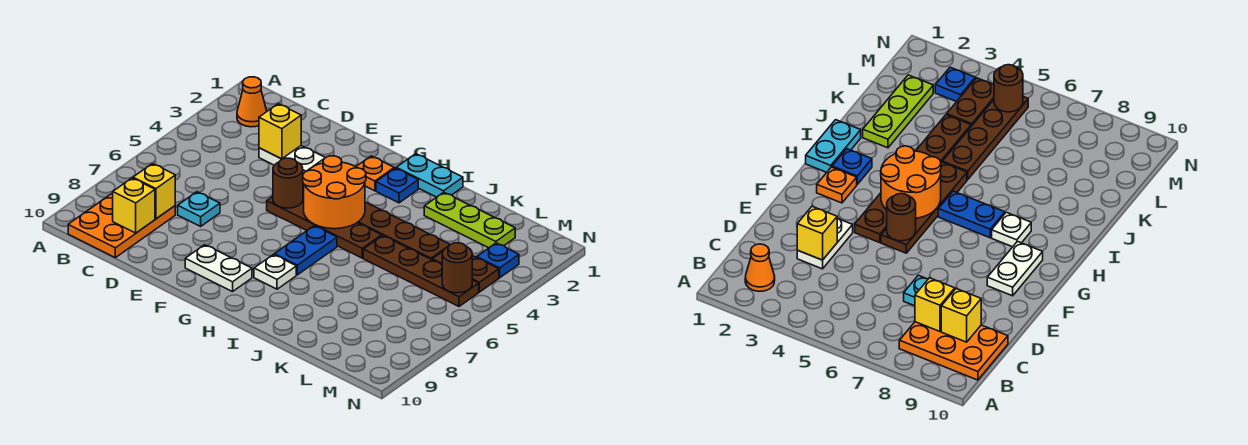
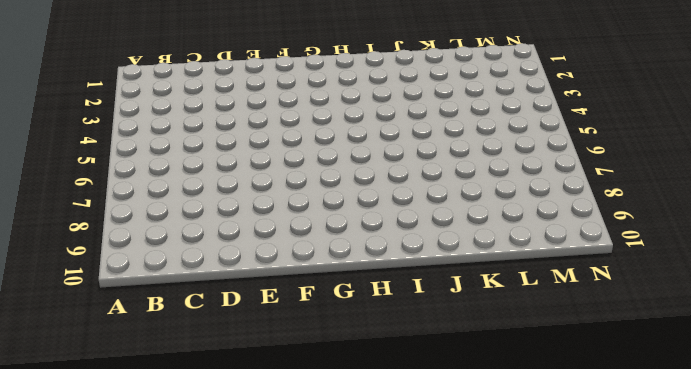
none -> orange 1x1 cone [237,77,267,127]
none -> orange 2x3 plate [68,193,175,258]
none -> white 1x2 plate [259,146,325,174]

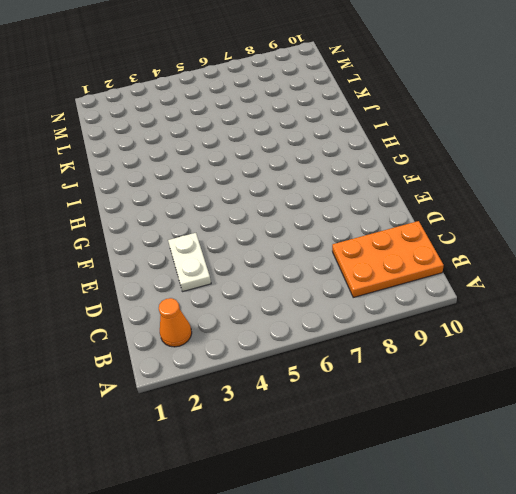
none -> cyan 1x1 plate [178,192,220,226]
none -> brown 1x6 plate [303,184,450,260]
none -> brown 1x4 plate [267,196,382,258]

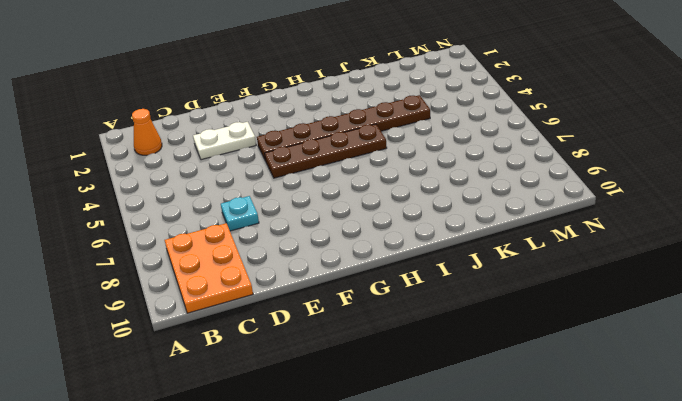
none -> white 1x2 plate [185,245,252,292]
none -> orange 1x1 plate [356,156,394,191]
none -> cyan 1x2 plate [396,154,463,197]

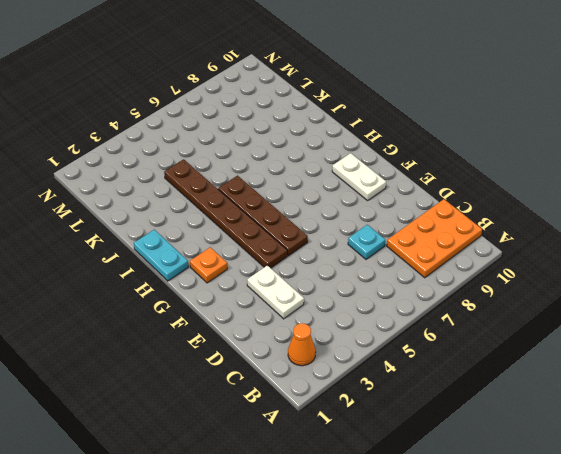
none -> blue 1x1 plate [376,168,418,203]
none -> blue 1x2 plate [274,226,337,275]
none -> white 1x1 plate [254,255,296,289]

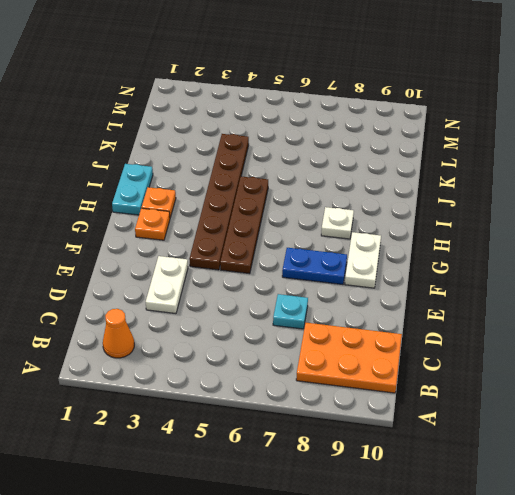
blue 1x2 plate [282,248,347,284] -> blue 1x2 plate moved to [274,226,337,275]
orange 1x1 plate [142,187,176,217] -> blue 1x1 plate [376,168,418,203]
none -> lime 1x3 plate [424,192,515,248]
none -> brown 1x4 plate [363,236,479,306]
none -> brown 1x2 plate [432,252,499,292]

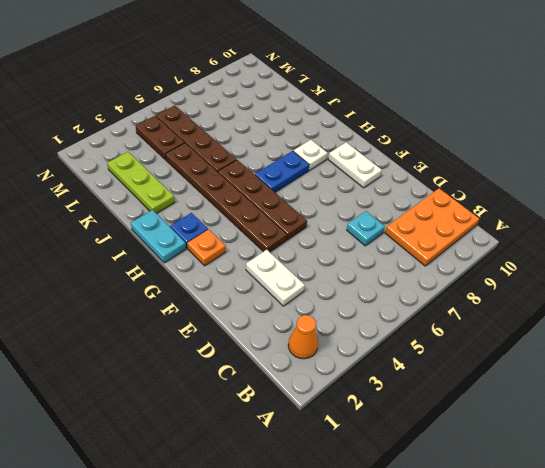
none -> blue 1x1 plate [477,243,519,278]
none -> yellow 1x1 brick [133,164,175,219]
none -> yellow 1x1 brick [113,178,155,233]

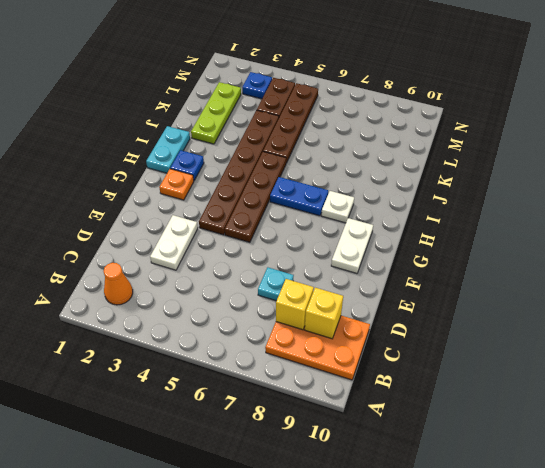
none -> yellow 1x1 brick [259,104,301,159]
none -> brown 1x1 round brick [273,158,303,208]
none -> orange 2x2 round brick [303,156,366,229]

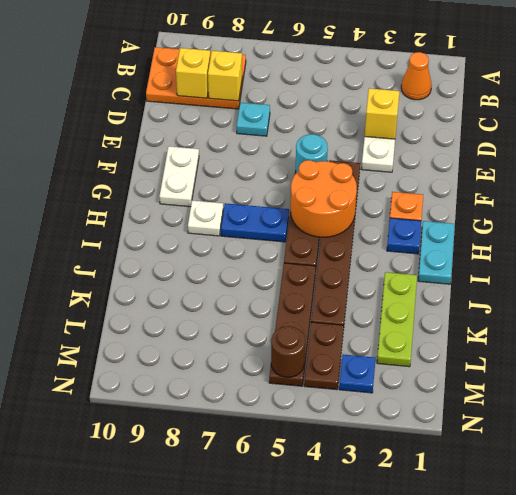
cyan 1x1 round brick [296,134,328,173] -> brown 1x1 round brick [273,158,303,208]

